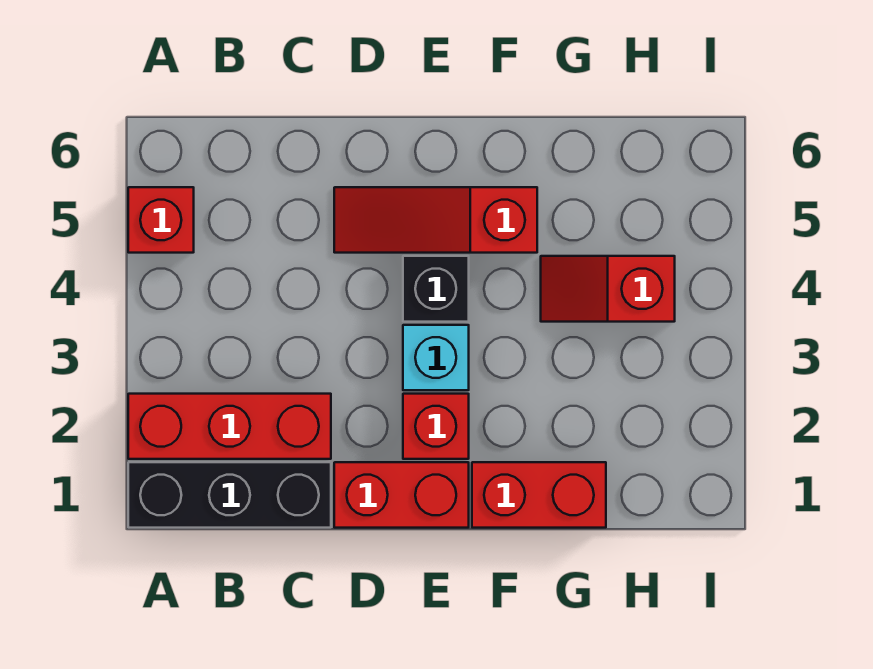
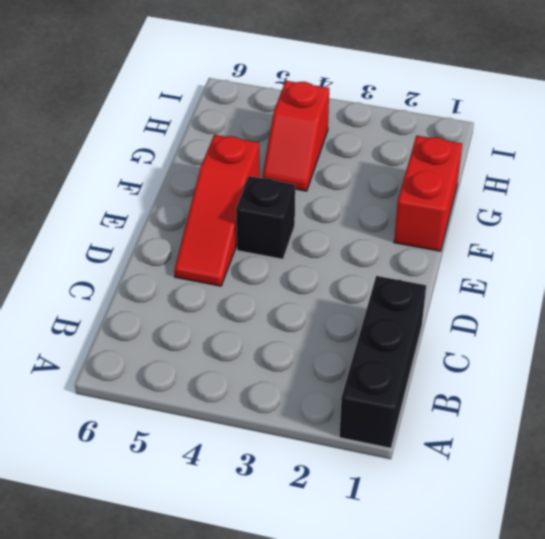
none -> red 1x3 brick [128,394,331,459]
none -> red 1x1 brick [128,187,194,253]

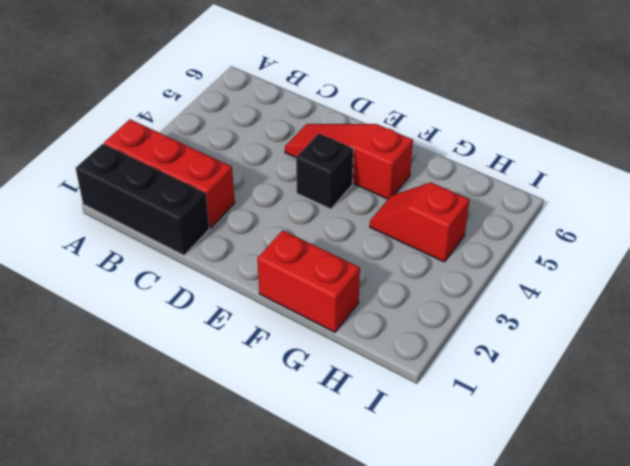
none -> red 1x1 brick [128,187,194,253]
none -> red 1x2 brick [334,462,469,528]

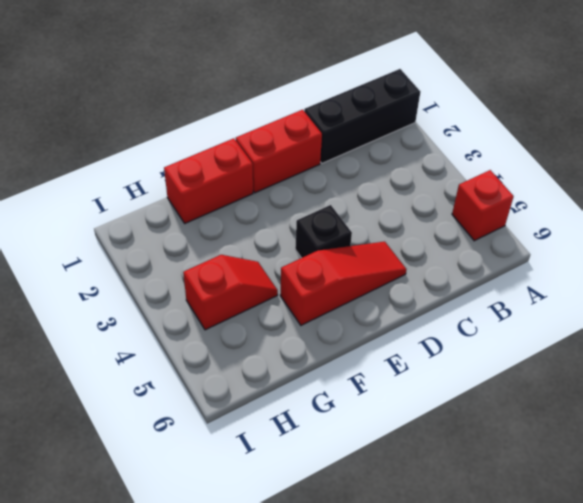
none -> red 1x3 brick [128,394,331,459]
none -> red 1x1 brick [403,394,469,459]

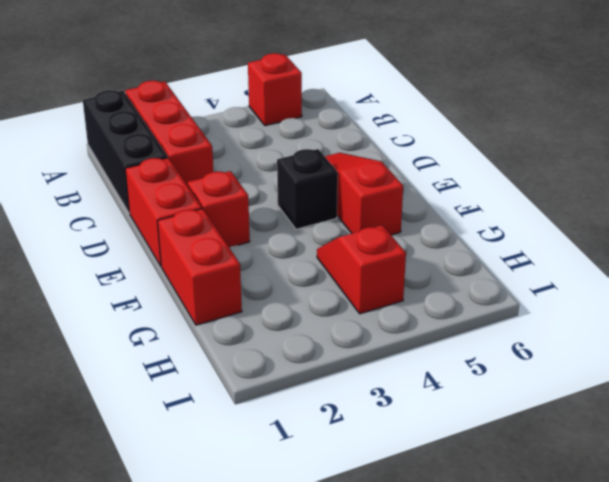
none -> cyan 1x1 brick [403,325,469,390]

